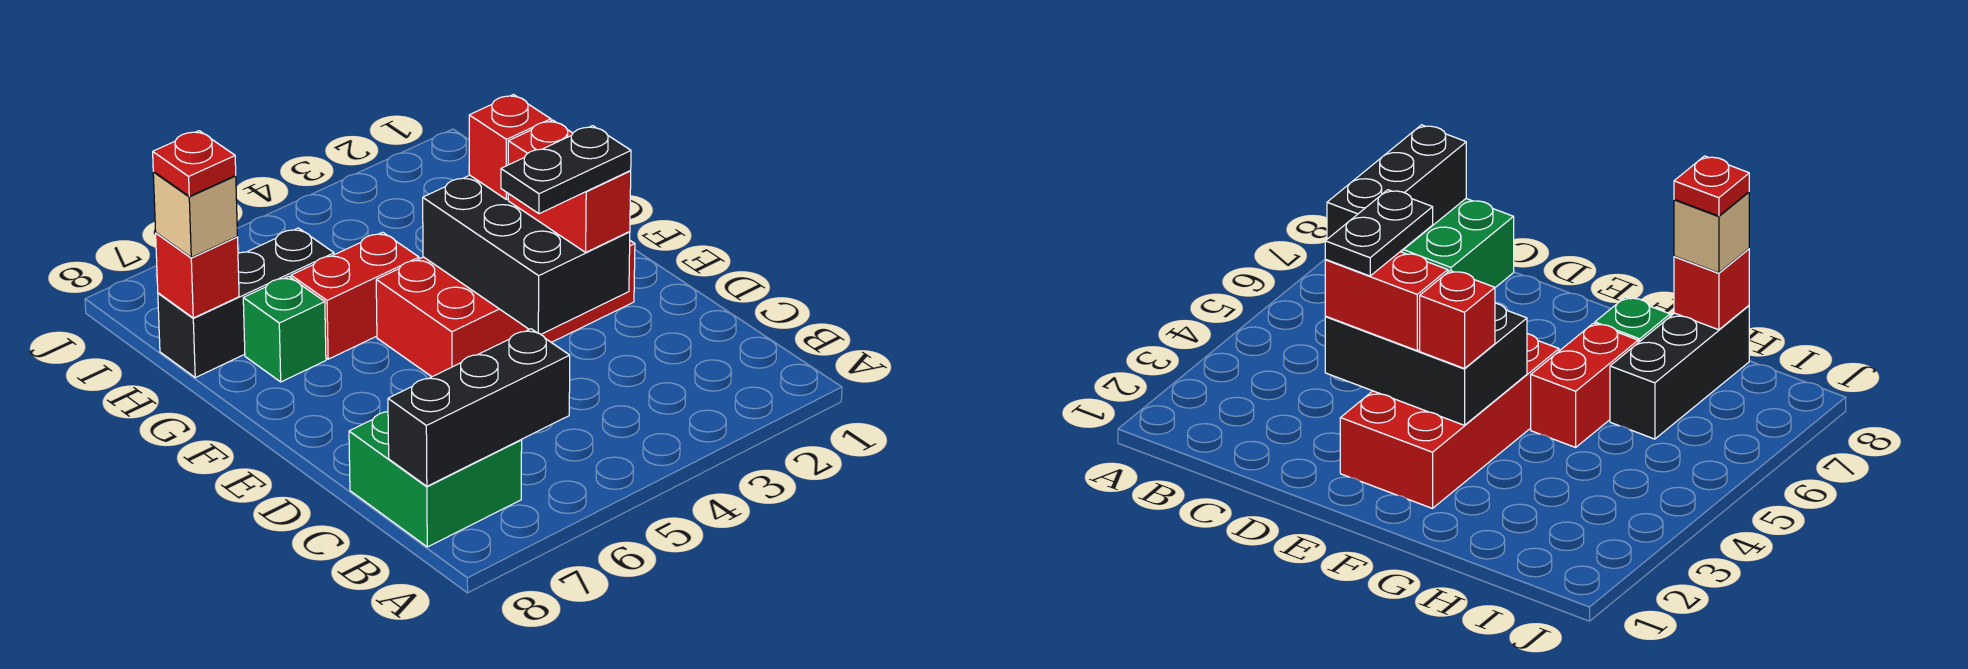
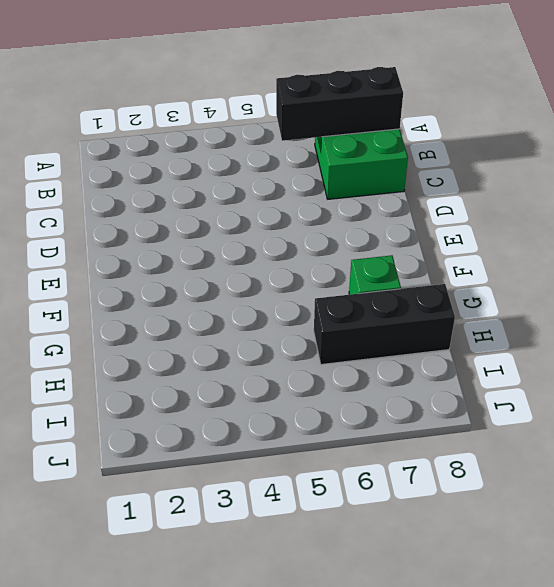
none -> red 2x4 brick [376,241,635,377]
none -> red 1x2 brick [291,232,419,359]
none -> black 2x3 brick [423,175,630,334]

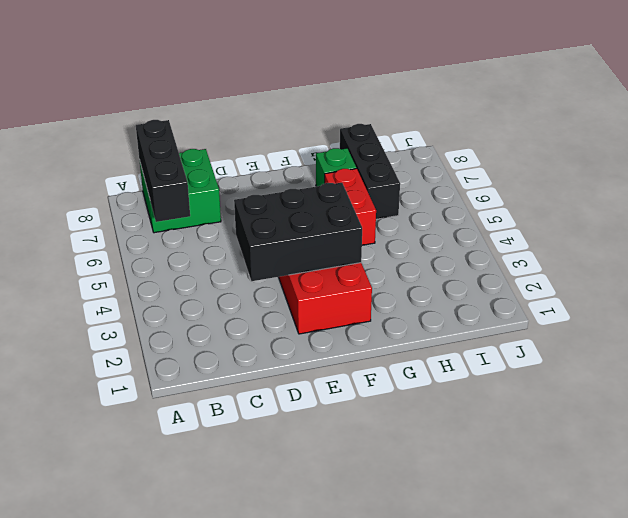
none -> red 1x1 brick [156,233,239,318]
none -> red 1x2 brick [508,120,631,252]
none -> red 1x1 brick [469,95,551,199]

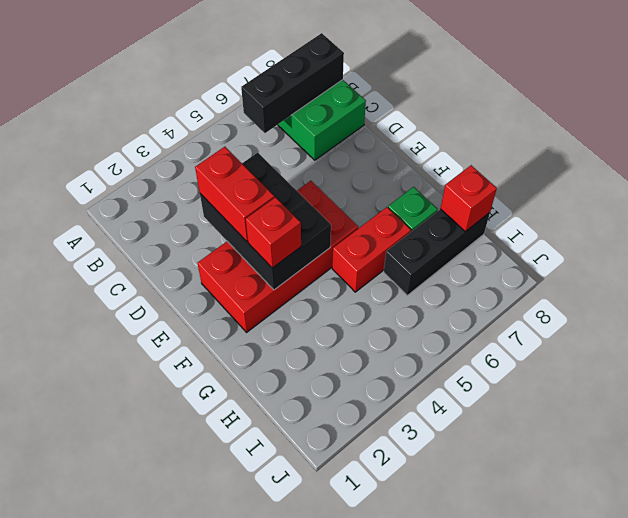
none -> tan 1x1 brick [153,172,237,258]
none -> black 1x2 plate [501,126,631,214]
none -> red 1x1 plate [153,131,236,196]

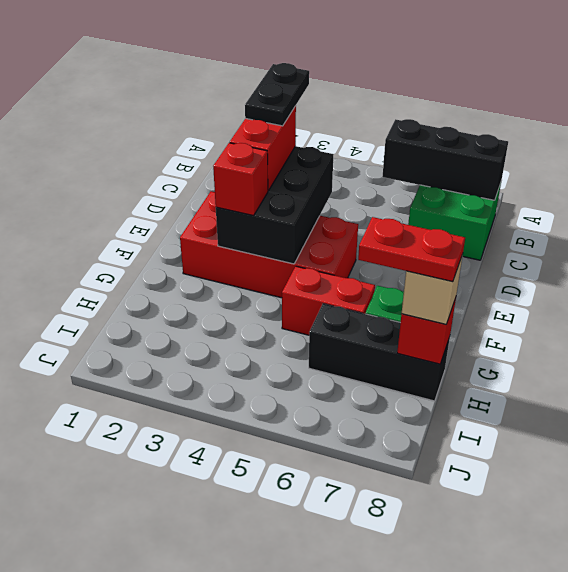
black 1x2 plate [245,63,309,126] -> black 1x2 plate turned to [501,126,631,214]
red 1x2 plate [358,217,465,282] -> red 1x1 plate [153,131,236,196]

